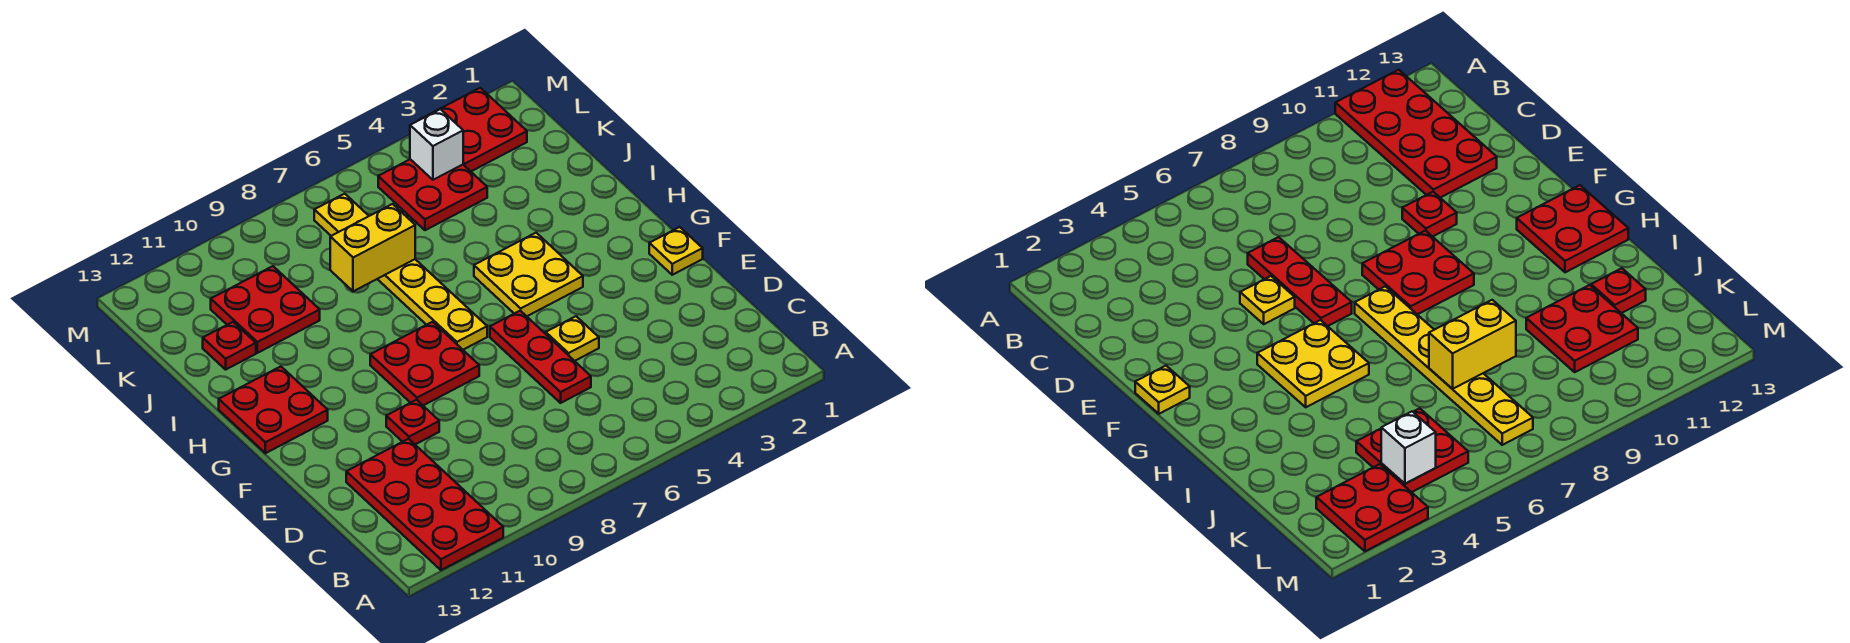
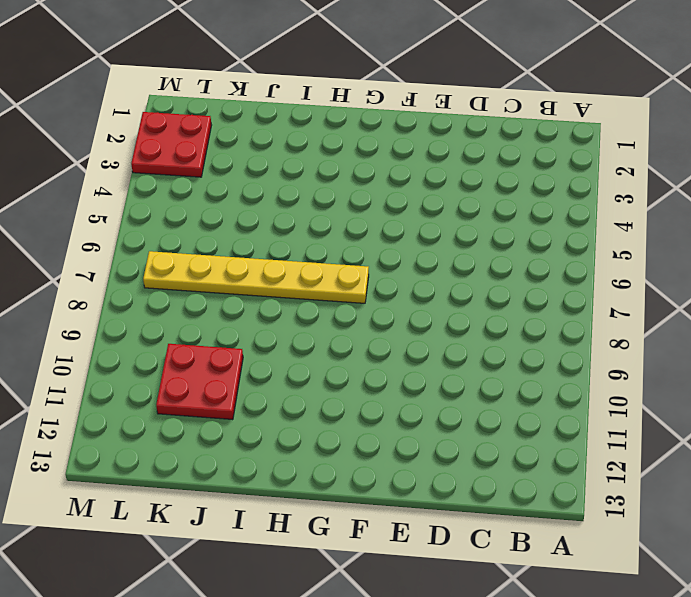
none -> red 2x4 plate [346,439,503,570]
none -> red 1x3 plate [490,311,591,403]
none -> yellow 1x1 plate [546,316,599,361]

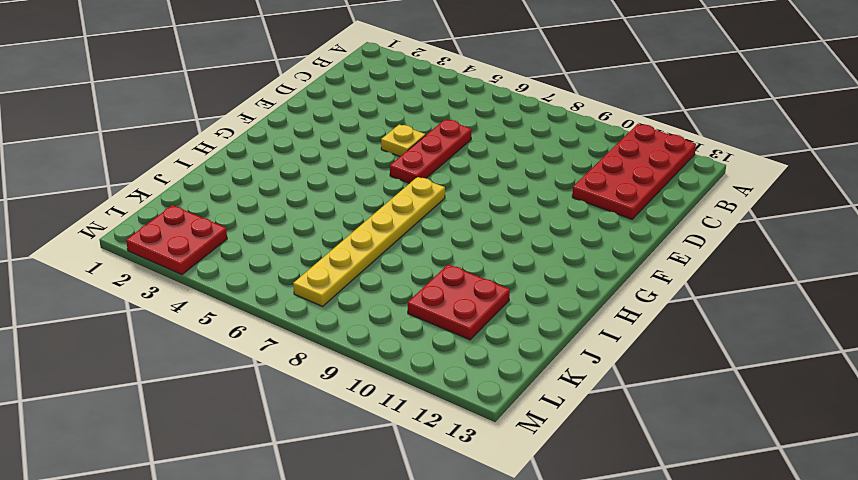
none -> red 1x1 plate [386,400,439,444]
none -> yellow 1x1 plate [649,227,703,275]
none -> red 2x2 plate [370,322,479,405]

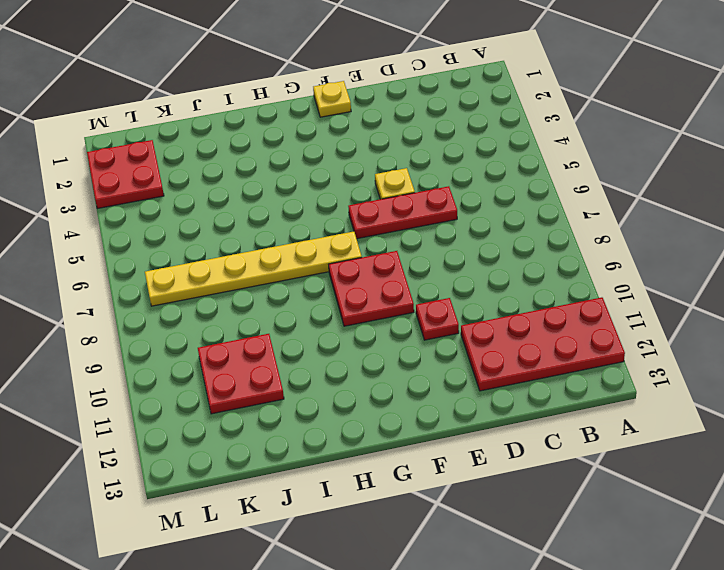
none -> yellow 2x2 plate [474,233,583,316]
none -> red 2x2 plate [219,366,328,453]
none -> red 1x1 plate [203,322,256,370]

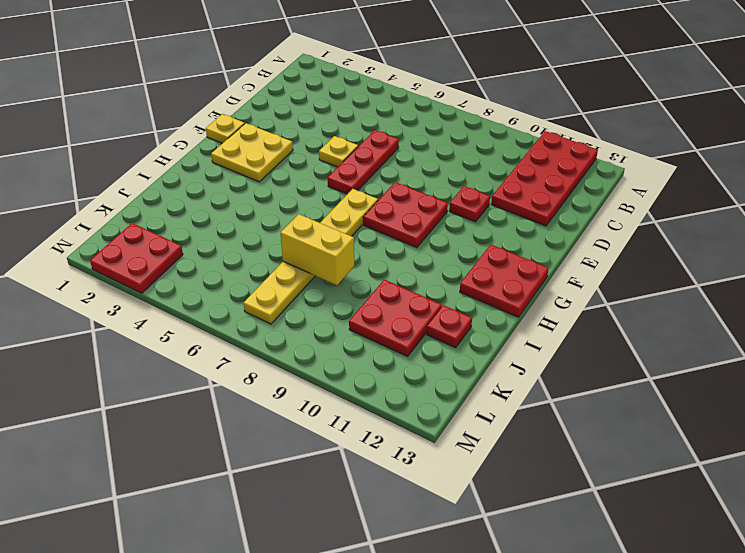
yellow 2x2 plate [211,123,293,182] -> yellow 2x2 plate moved to [474,233,583,316]
none -> red 2x2 plate [378,159,487,230]
none -> white 1x1 brick [410,109,463,180]

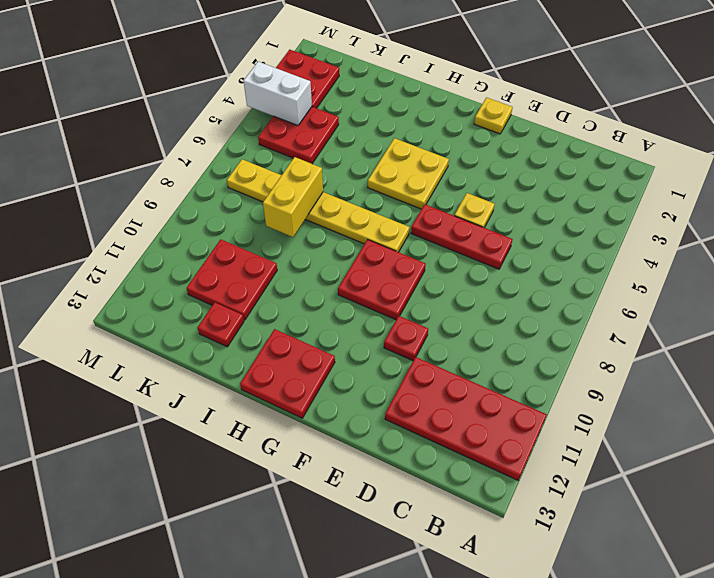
white 1x2 brick [244,62,312,125] -> white 1x1 brick [410,109,463,180]

